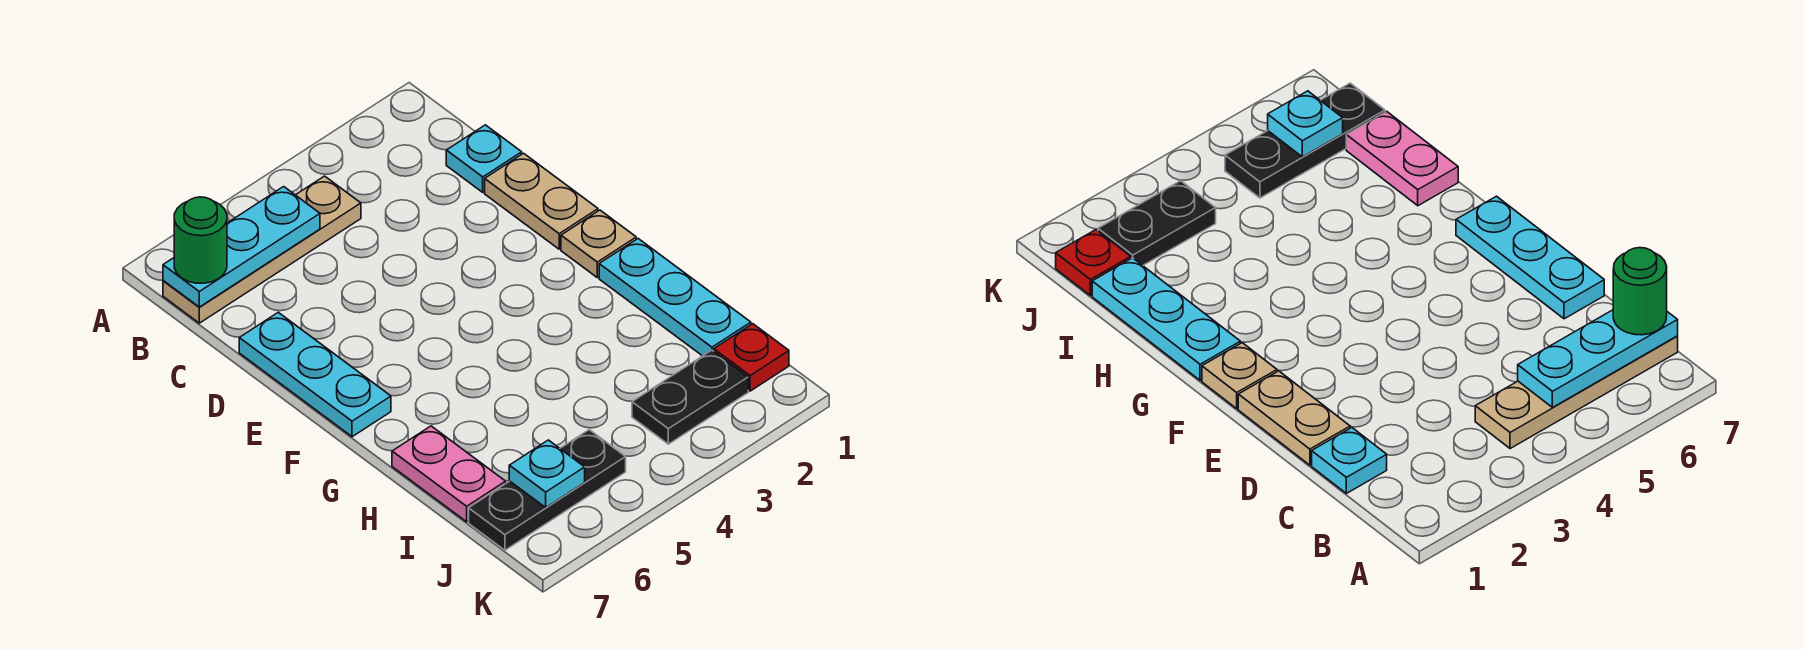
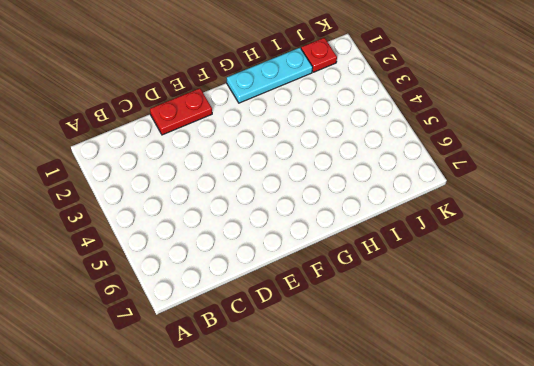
red 1x2 plate [150,88,212,135] -> tan 1x2 plate [485,153,598,249]
none -> tan 1x4 plate [163,176,361,323]
none -> cyan 1x1 plate [446,125,522,192]
none -> cyan 1x3 plate [239,312,391,437]

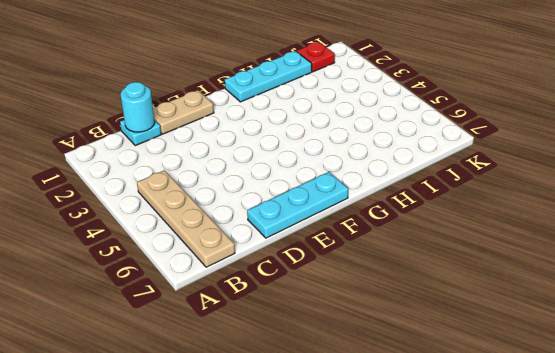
cyan 1x1 round brick [121,82,155,132] -> none
none -> tan 1x1 plate [561,210,636,278]
none -> pink 1x2 plate [392,426,506,522]
none -> black 1x2 plate [632,350,748,444]

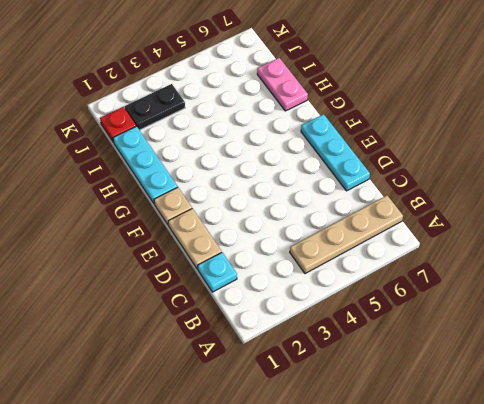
none -> black 1x3 plate [469,430,626,550]
none -> cyan 1x3 plate [163,187,320,307]
none -> cyan 1x1 plate [509,440,585,507]

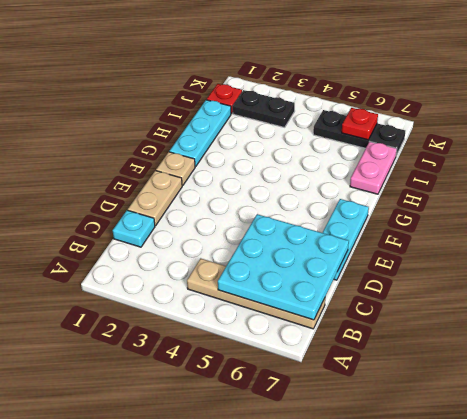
cyan 3x3 plate [218,214,349,320] -> cyan 1x3 plate [163,187,320,307]
red 1x1 plate [342,108,378,140] -> cyan 1x1 plate [509,440,585,507]
none -> green 1x1 round brick [174,197,227,283]

